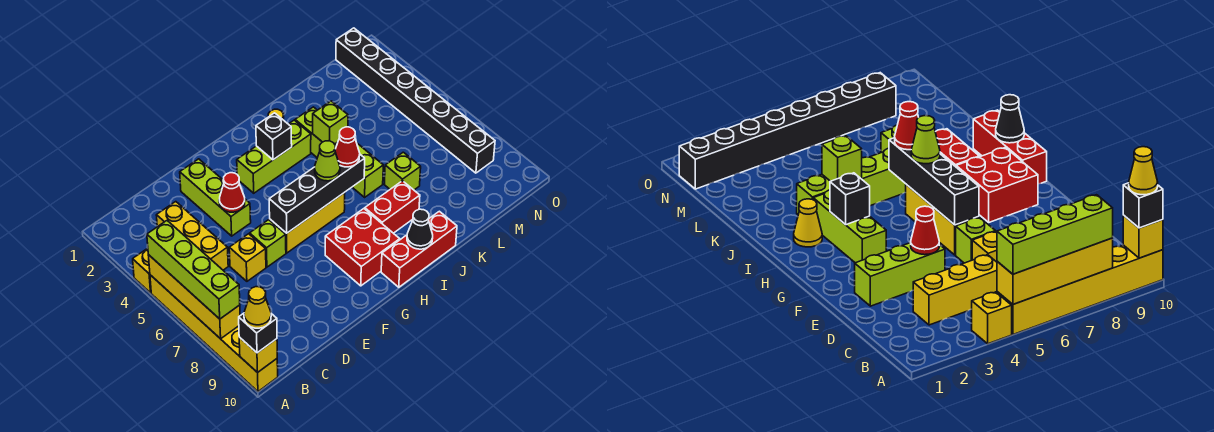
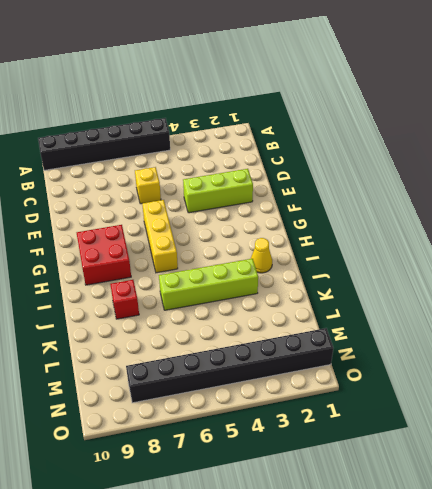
black 1x6 brick [38,118,170,170] -> yellow 1x6 brick [150,275,278,391]
red 1x1 brick [110,280,139,319] -> red 1x2 brick [365,181,420,233]
none -> yellow 1x1 brick [133,248,151,293]
none -> yellow 1x3 brick [156,202,228,270]
none -> lime 1x1 brick [250,220,286,267]

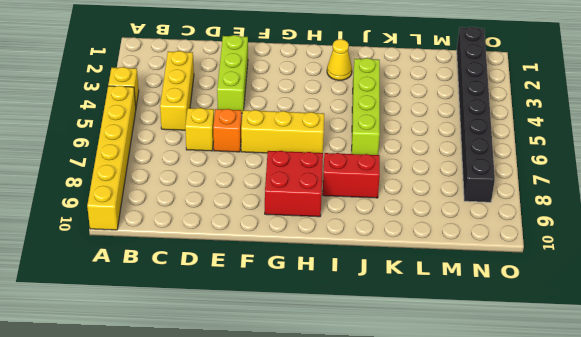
orange 1x1 brick [213,109,242,152] -> lime 1x1 brick [250,220,286,267]
none -> lime 1x3 brick [237,120,311,193]
none -> red 1x3 brick [381,211,457,287]
none -> lime 1x1 brick [384,152,421,190]

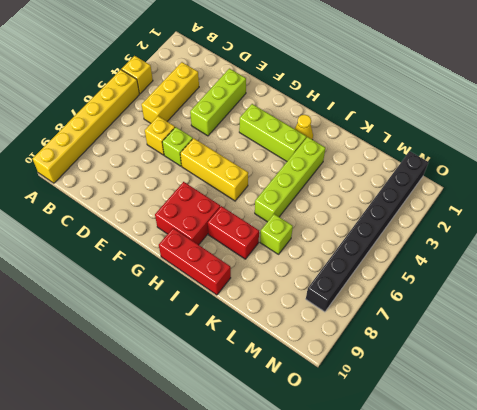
none -> yellow 1x4 brick [148,255,240,339]
none -> yellow 1x1 brick [239,337,277,373]
none -> red 1x1 cone [219,173,245,212]

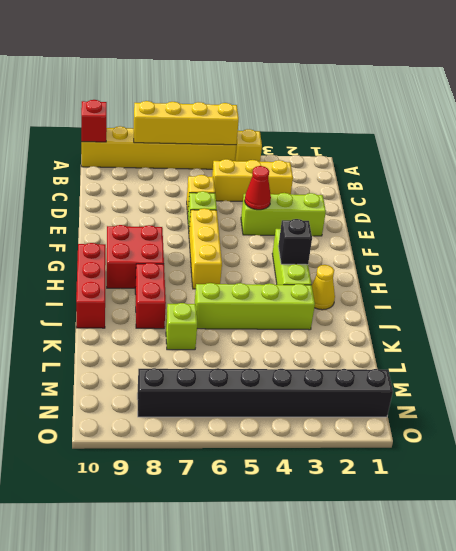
red 1x1 brick [81,100,107,142] -> yellow 1x1 brick [239,337,277,373]
none -> black 1x4 brick [269,155,365,233]
none -> black 1x1 cone [407,209,433,249]
none -> lime 1x1 brick [313,101,348,144]

